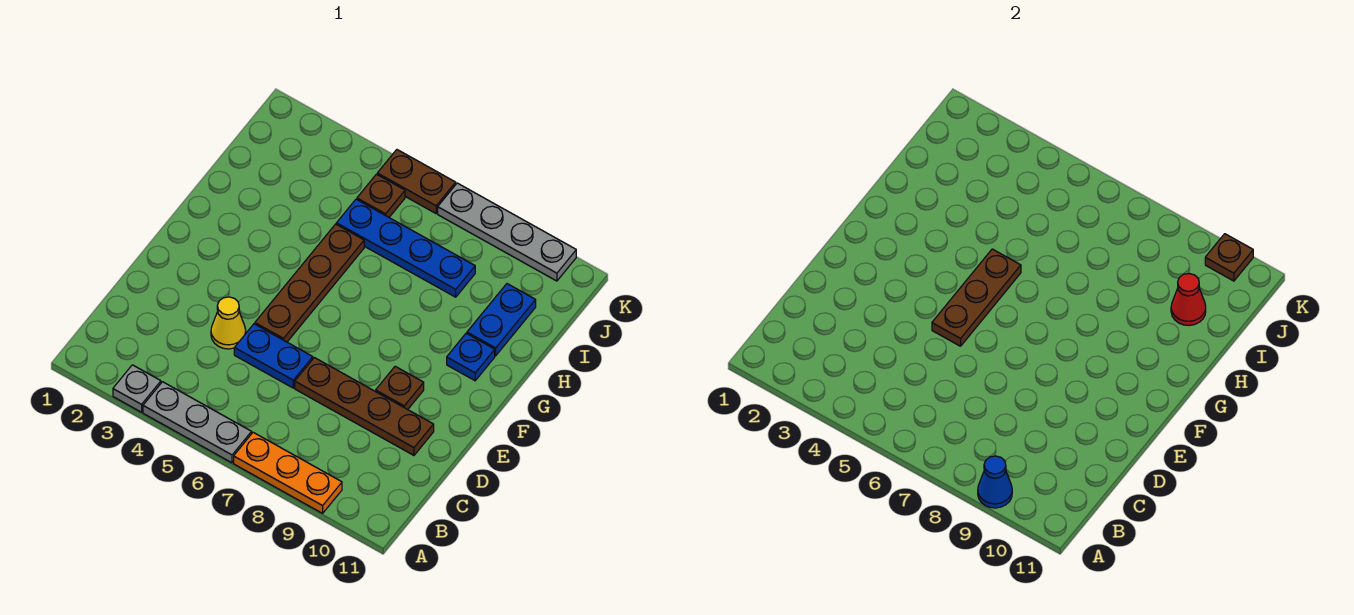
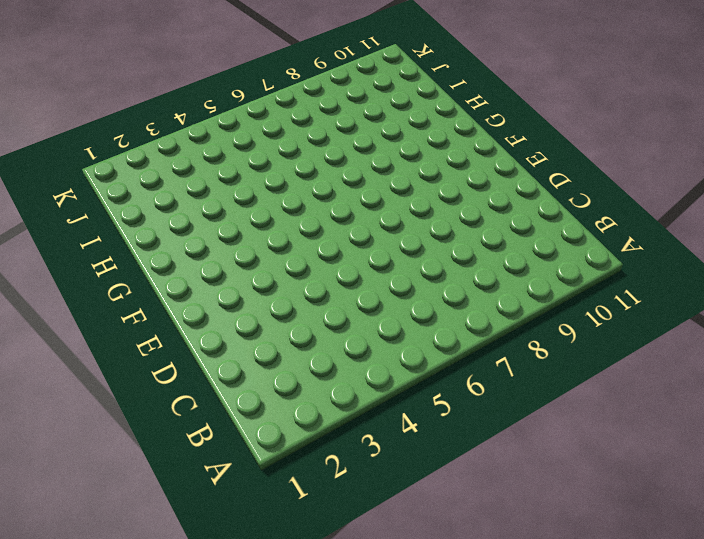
none -> grey 1x1 plate [113,365,161,412]
none -> grey 1x3 plate [143,382,252,463]
none -> orange 1x3 plate [234,432,342,513]

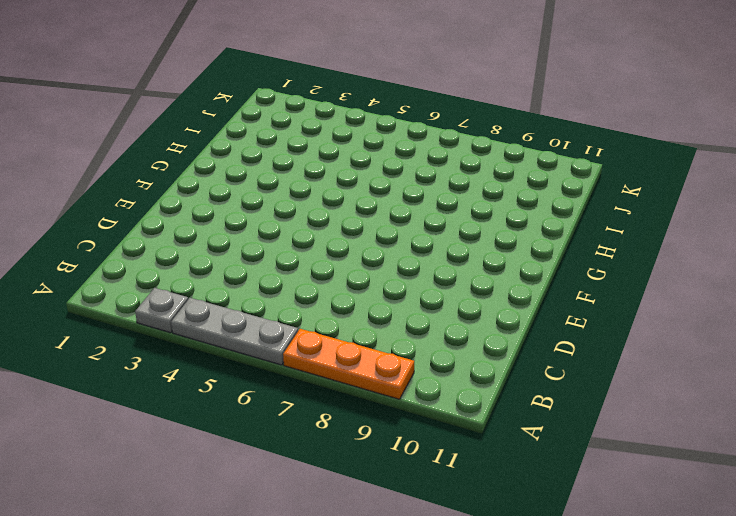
none -> yellow 1x1 cone [211,297,246,349]
none -> blue 1x2 plate [234,324,313,388]
none -> brown 1x4 plate [295,358,434,455]

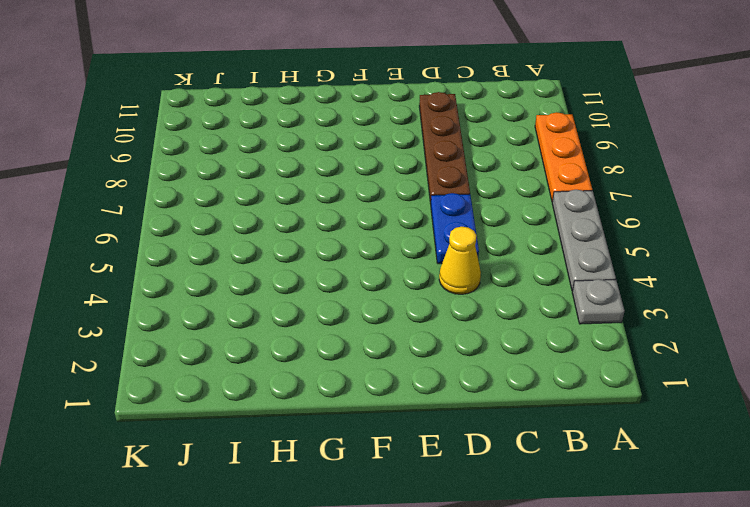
none -> brown 1x4 plate [255,224,364,342]
none -> brown 1x1 plate [376,366,424,409]
none -> blue 1x1 plate [447,333,495,381]

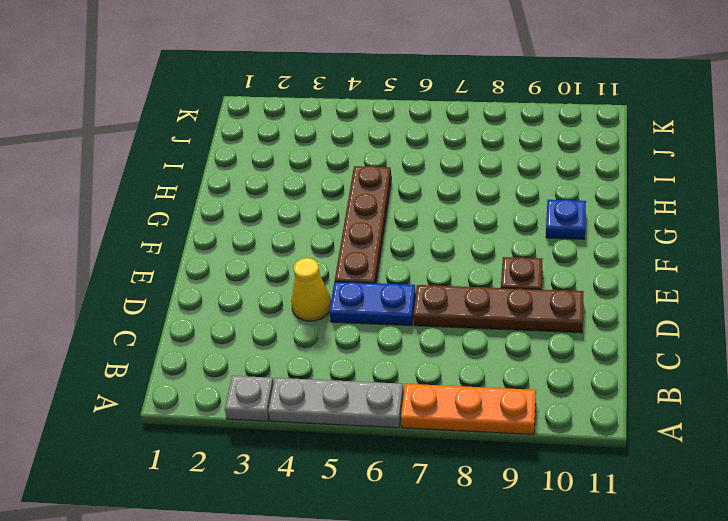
none -> blue 1x2 plate [467,284,536,356]
none -> blue 1x4 plate [336,199,475,297]
none -> brown 1x1 plate [357,174,405,217]

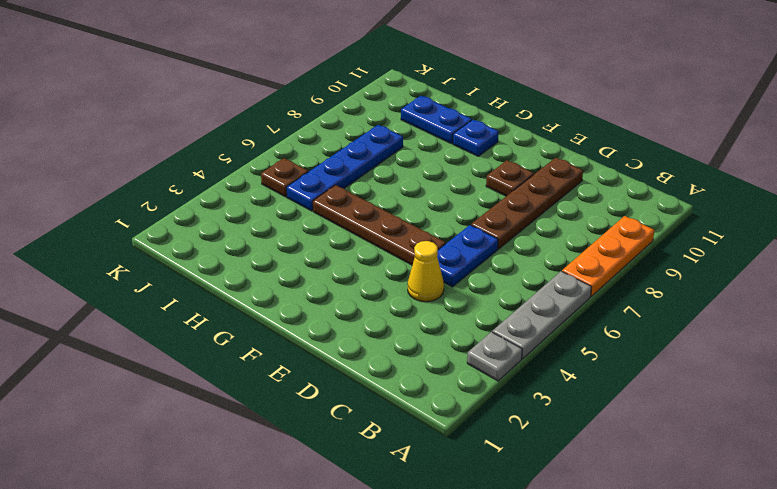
none -> brown 1x2 plate [377,150,456,213]
none -> grey 1x4 plate [438,183,576,281]
none -> blue 1x1 cone [978,456,1012,508]

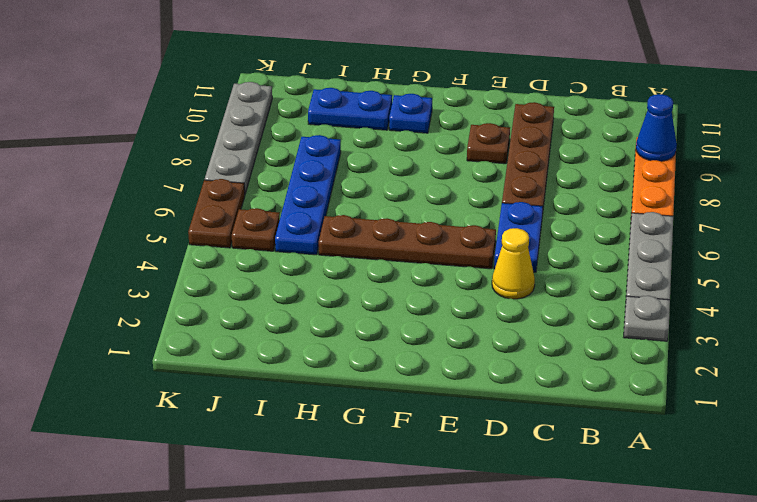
none -> brown 1x3 plate [932,249,1021,346]
none -> red 1x1 cone [1171,274,1206,325]
none -> brown 1x1 plate [1205,234,1253,281]

